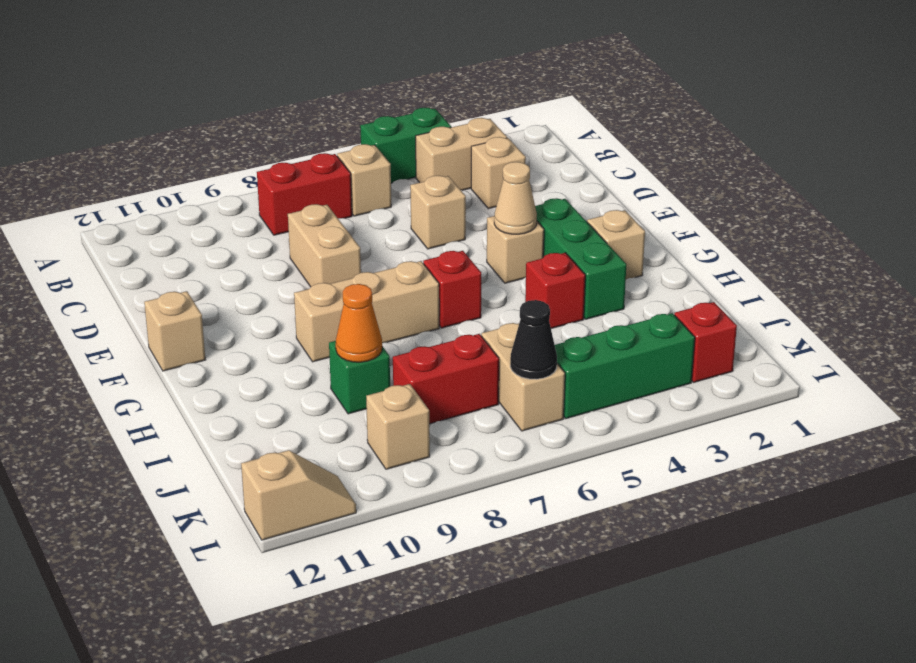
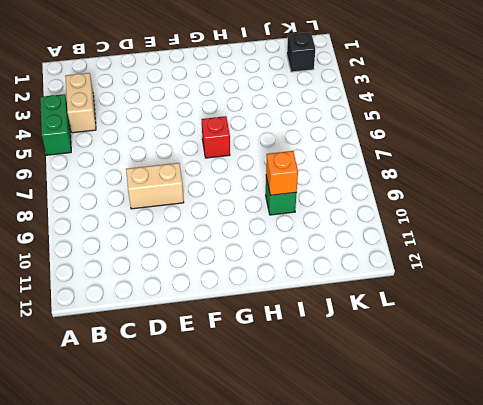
orange 1x1 brick [266,151,298,195] -> orange 1x1 cone [336,284,382,362]
black 1x1 brick [287,32,315,72] -> red 1x1 brick [674,302,737,383]
none -> tan 1x1 brick [337,144,391,216]
none -> red 1x2 brick [257,153,352,235]
none -> tan 1x1 brick [471,137,526,209]

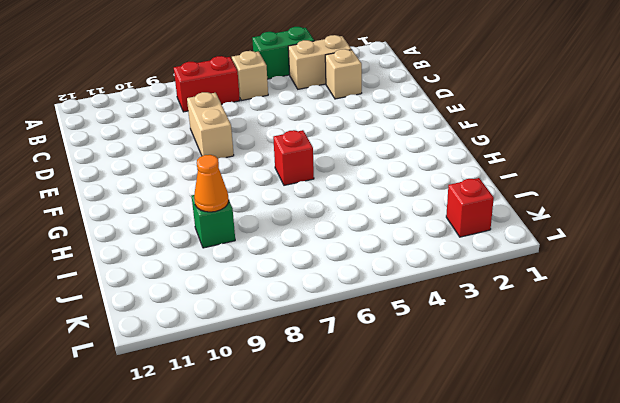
none -> tan 1x1 brick [410,176,466,249]
none -> green 1x3 brick [535,198,626,319]
none -> tan 1x1 brick [487,216,544,283]

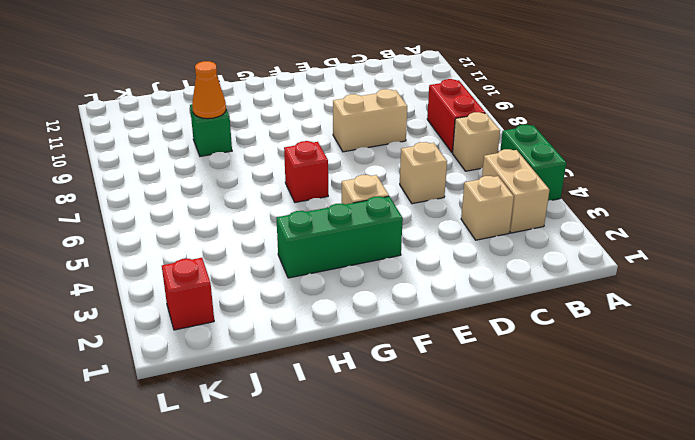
none -> tan 1x1 brick [144,291,205,371]
none -> tan 1x1 brick [587,210,645,279]
none -> tan 1x3 brick [294,261,439,362]

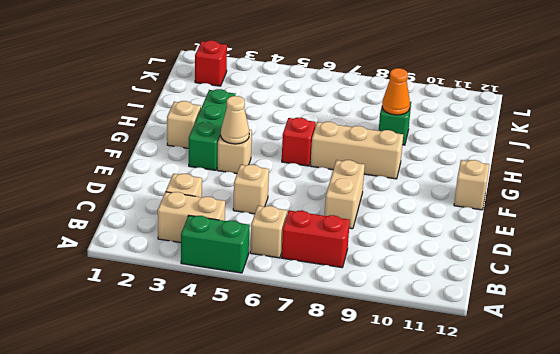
none -> red 1x1 brick [525,253,585,329]
none -> tan 1x2 brick [482,323,565,431]
none -> red 1x2 brick [393,334,499,424]

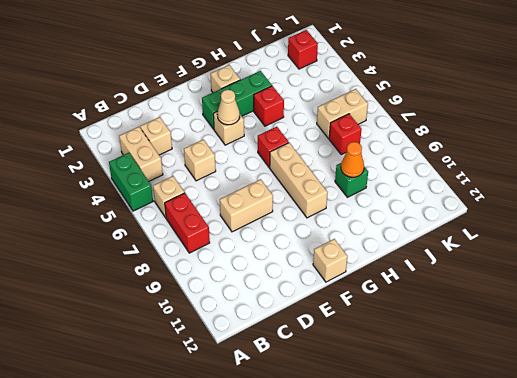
red 1x1 brick [329,114,362,155] -> red 1x2 brick [393,334,499,424]
none -> green 1x3 brick [555,313,695,419]
none -> tan 1x1 brick [366,384,430,469]
none -> tan 1x2 slope [241,450,356,540]

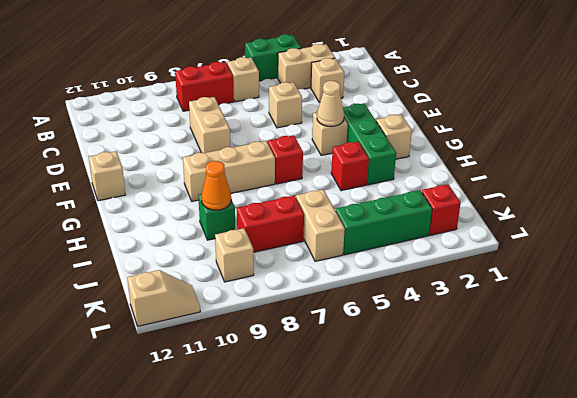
none -> black 1x1 cone [510,300,557,379]

